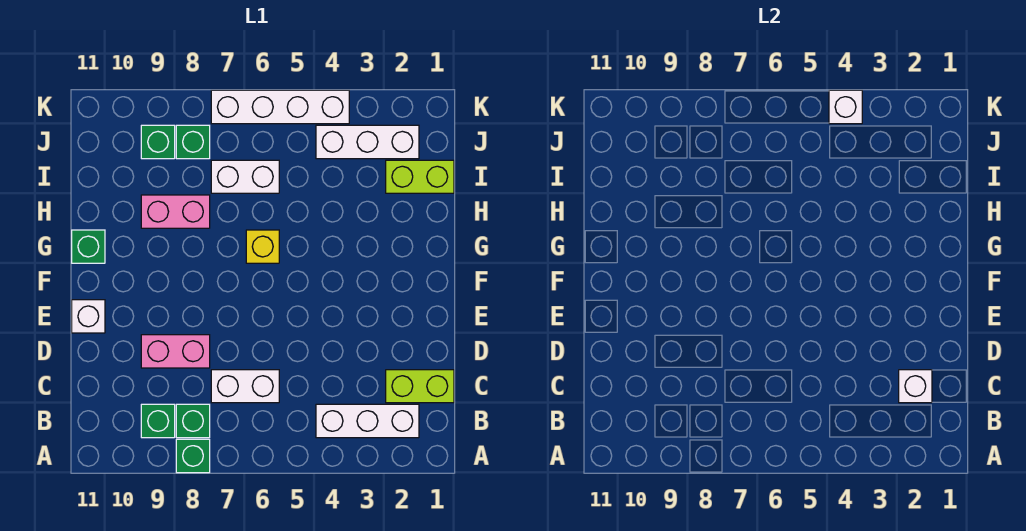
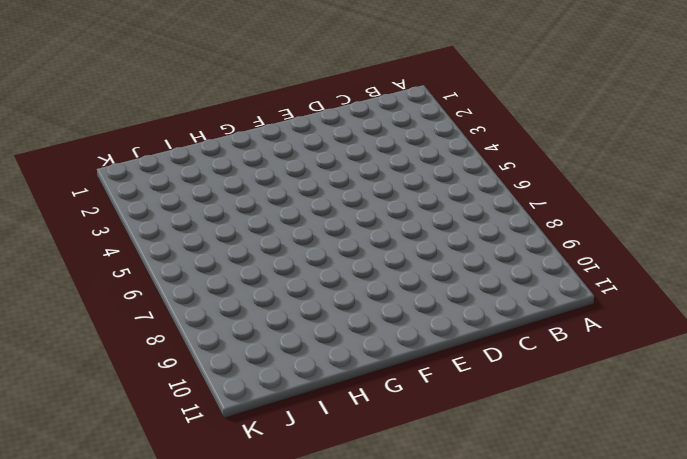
none -> green 1x1 brick [176,439,210,473]
none -> white 1x3 brick [316,404,419,438]
none -> green 1x1 brick [176,404,210,438]

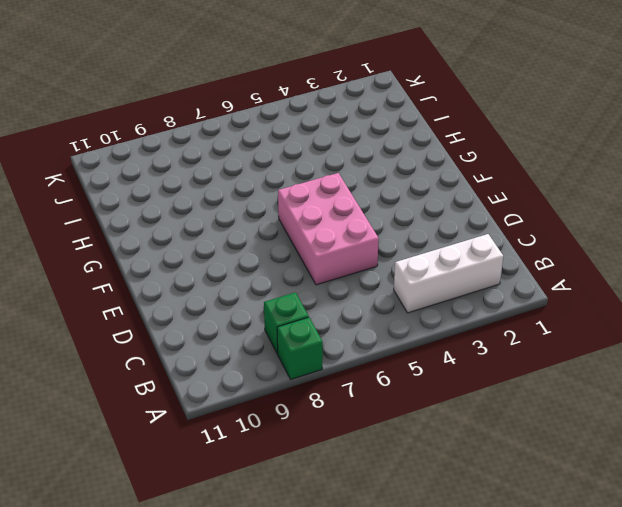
pink 2x3 brick [278,173,379,285] -> none
none -> green 1x1 brick [141,404,175,438]
none -> lime 1x2 brick [386,370,454,403]
none -> white 1x2 brick [211,370,279,403]

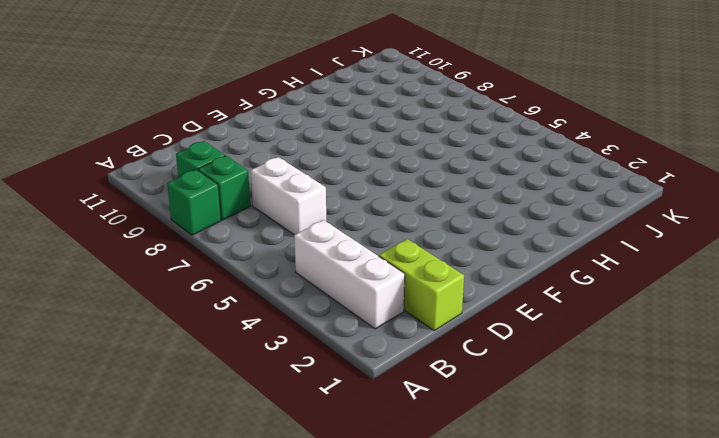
none -> pink 1x2 brick [141,335,210,368]
none -> white 1x1 brick [72,300,105,333]
none -> yellow 1x1 brick [246,230,279,263]

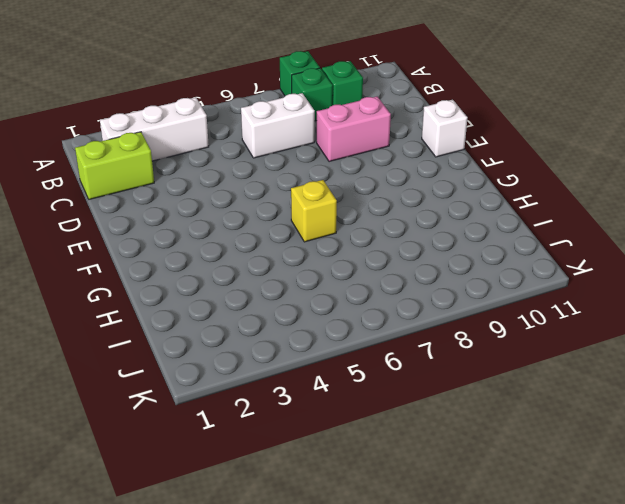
none -> green 1x1 brick [72,230,105,263]
none -> pink 1x2 brick [141,195,210,228]
none -> lime 1x2 brick [386,160,454,193]

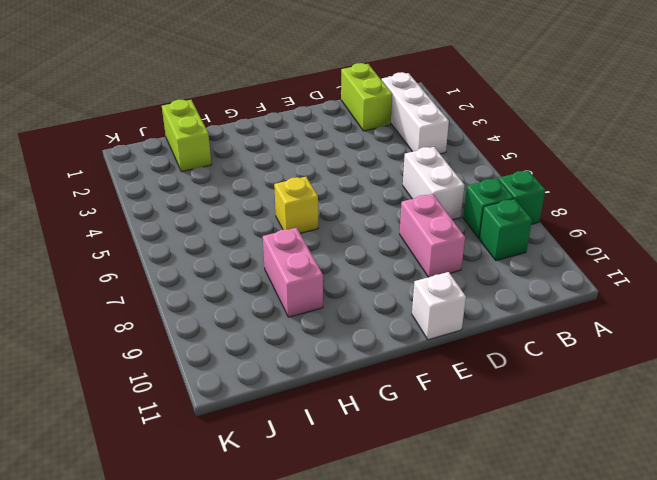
none -> green 1x1 brick [72,230,105,263]
none -> white 1x2 brick [211,160,279,193]
none -> white 1x3 brick [316,125,419,159]

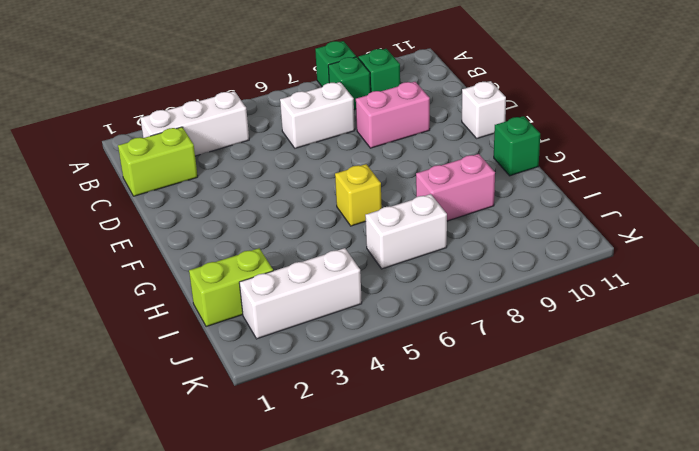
none -> green 1x1 brick [176,125,210,159]
none -> green 1x1 brick [141,125,175,159]
none -> white 1x4 brick [211,90,349,124]

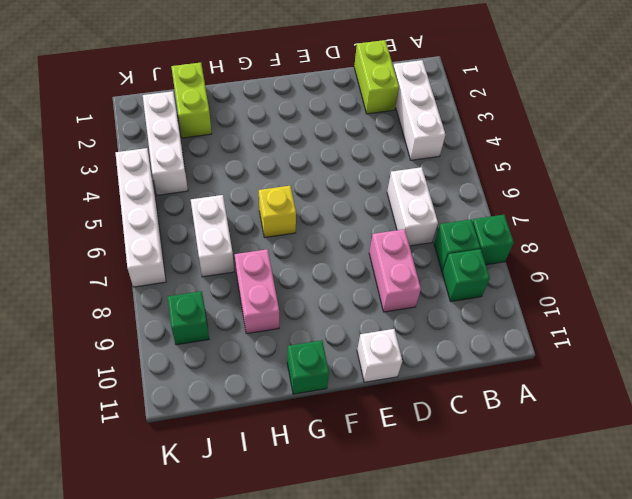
none -> green 1x1 brick [176,125,210,159]
none -> white 1x1 brick [899,370,932,403]
none -> white 1x1 brick [829,90,862,124]

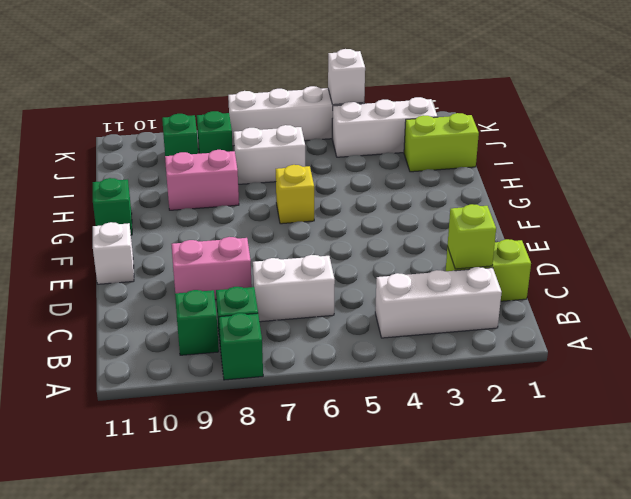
lime 1x1 brick [447,204,496,269] -> white 1x1 brick [899,370,932,403]

